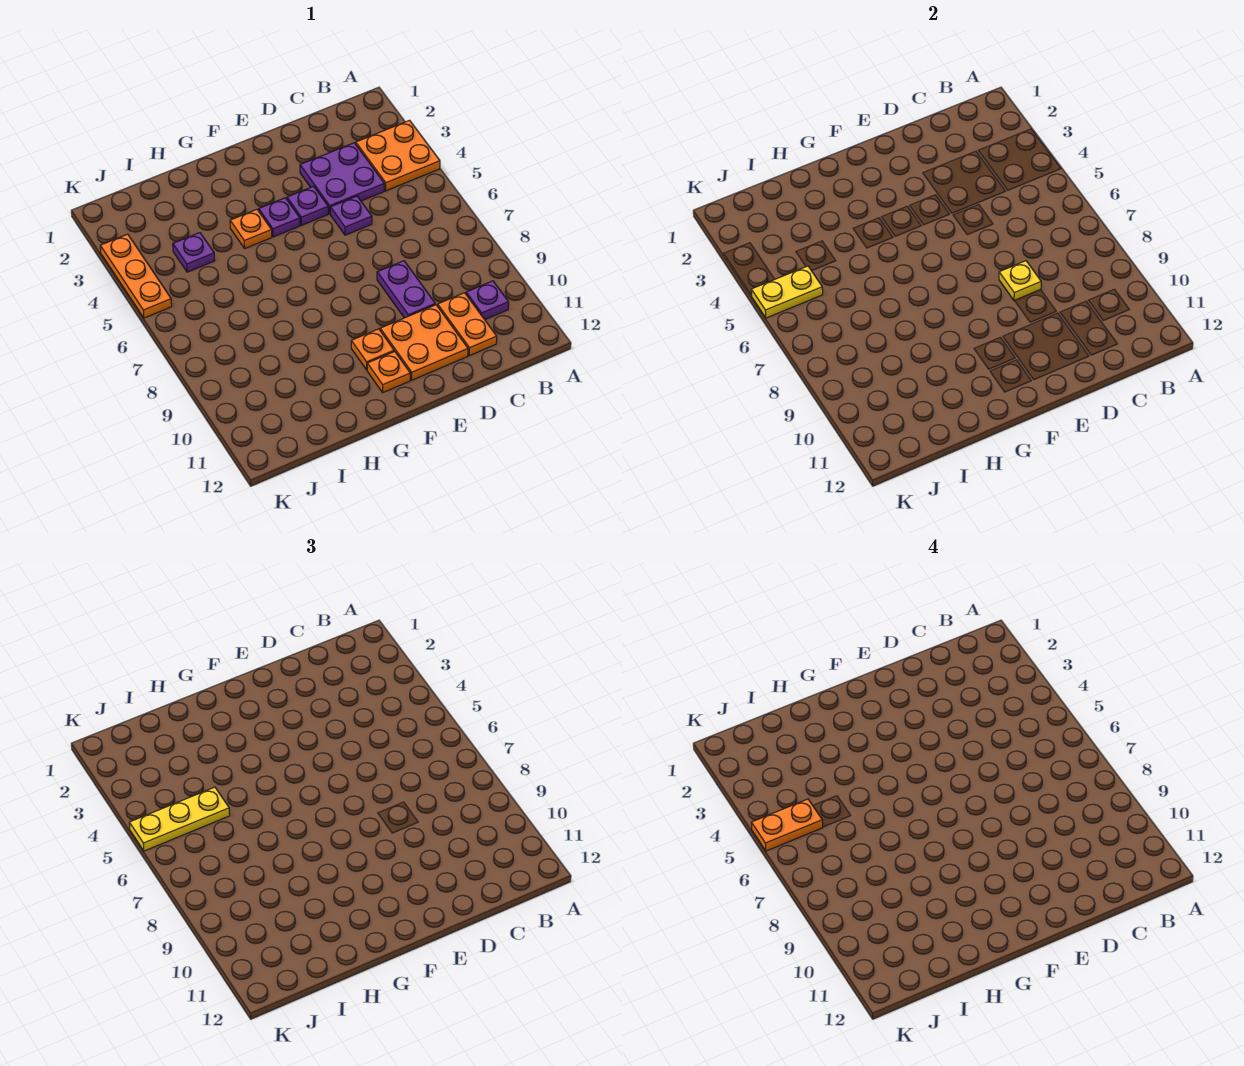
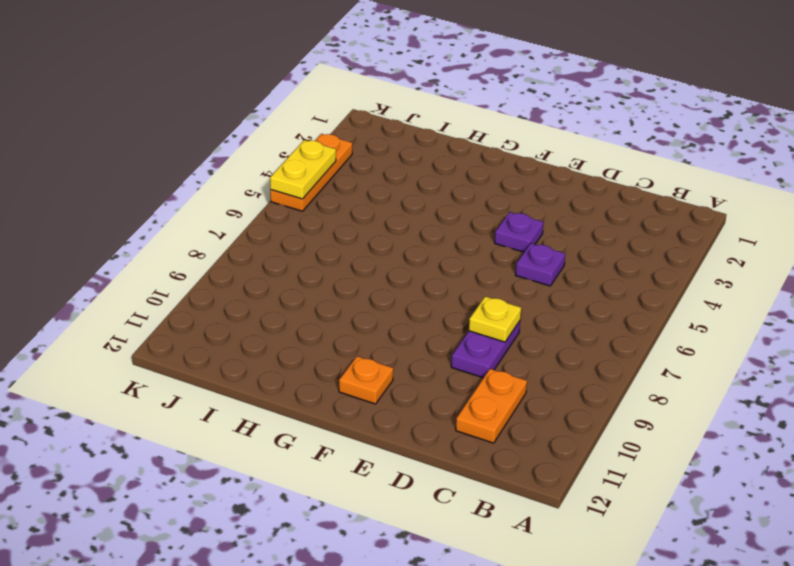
yellow 1x2 plate [270,140,336,199] -> yellow 1x2 plate turned to [751,266,823,318]
none -> orange 2x2 plate [356,120,440,191]
none -> purple 1x1 plate [466,281,509,319]
none -> purple 2x2 plate [300,143,384,214]

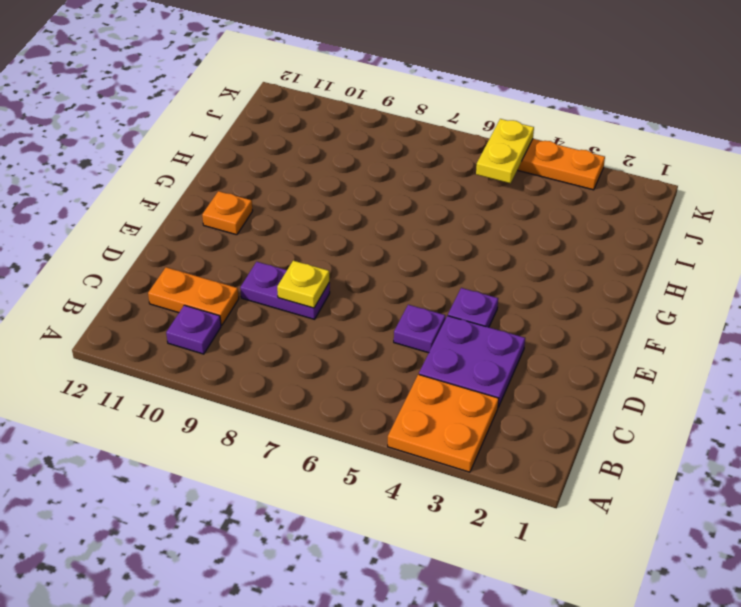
none -> orange 2x2 plate [380,305,468,380]
none -> purple 1x1 plate [259,198,300,237]
none -> orange 1x1 plate [351,329,394,370]

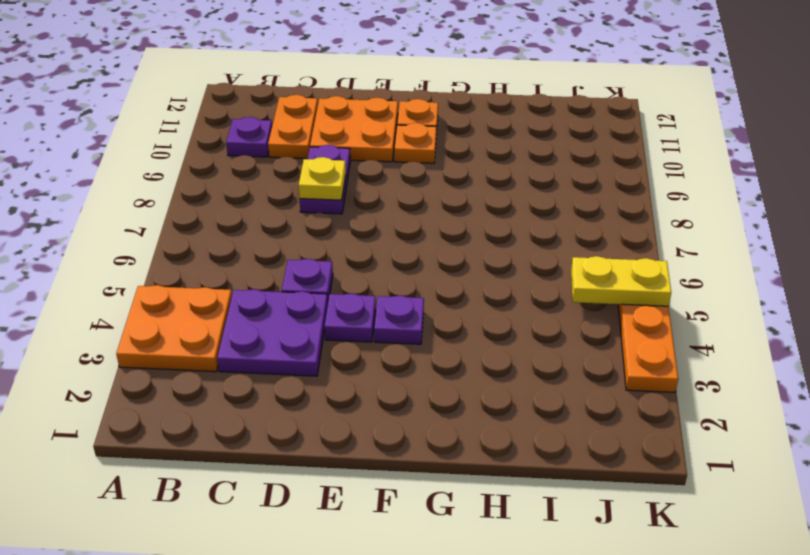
none -> orange 1x1 plate [230,209,272,248]
none -> purple 1x1 plate [173,233,215,272]
none -> yellow 1x3 plate [129,787,230,851]

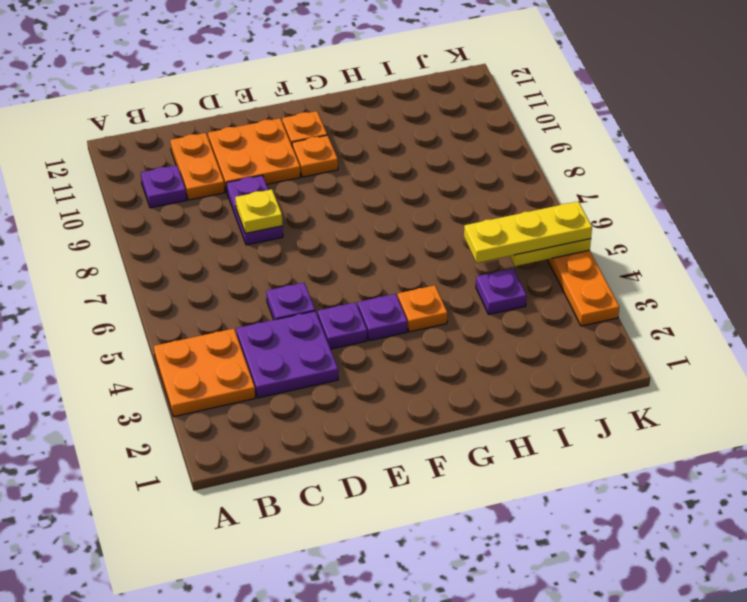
none -> orange 1x2 plate [751,799,823,851]

